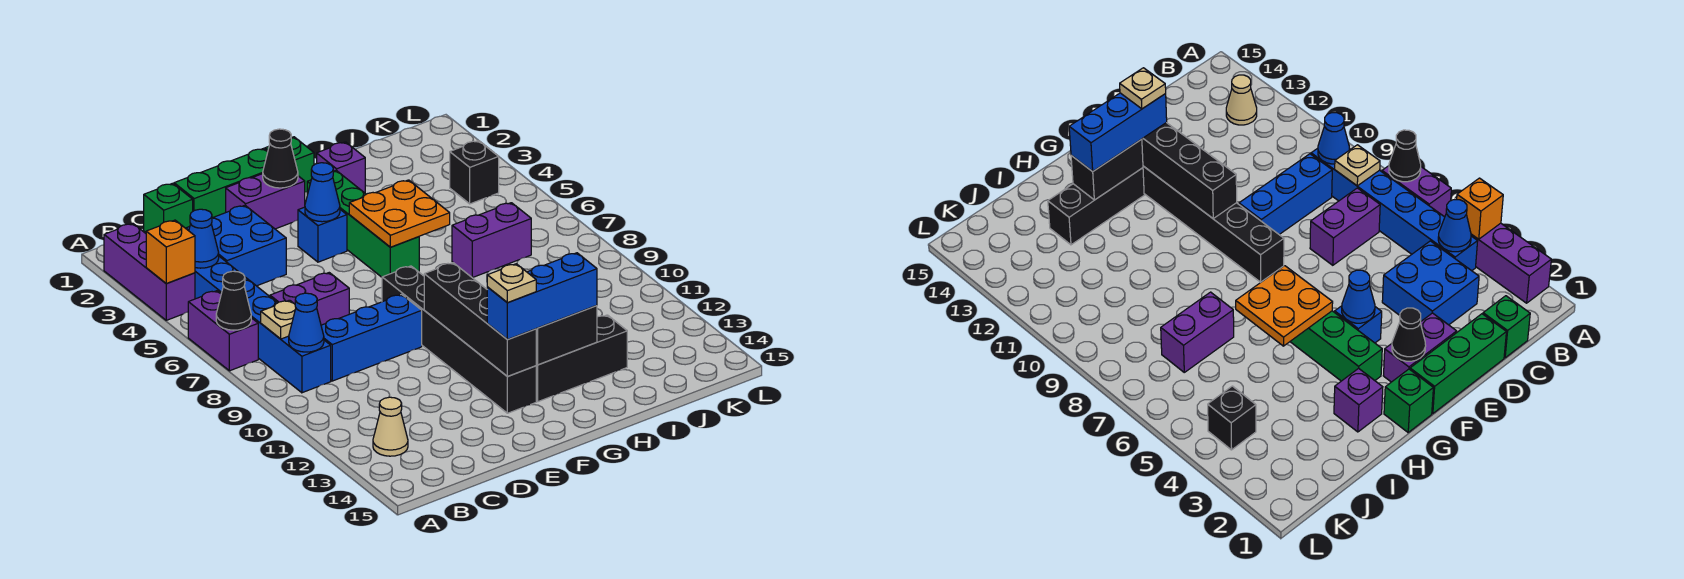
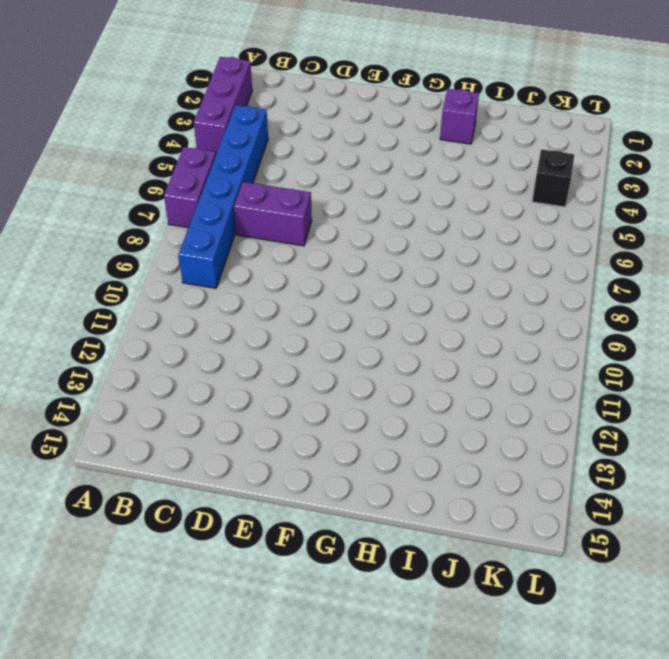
none -> tan 1x1 cone [373,397,408,456]
none -> green 1x1 brick [144,183,193,232]
none -> blue 2x2 brick [186,205,286,286]
none -> blue 1x3 brick [321,294,422,381]

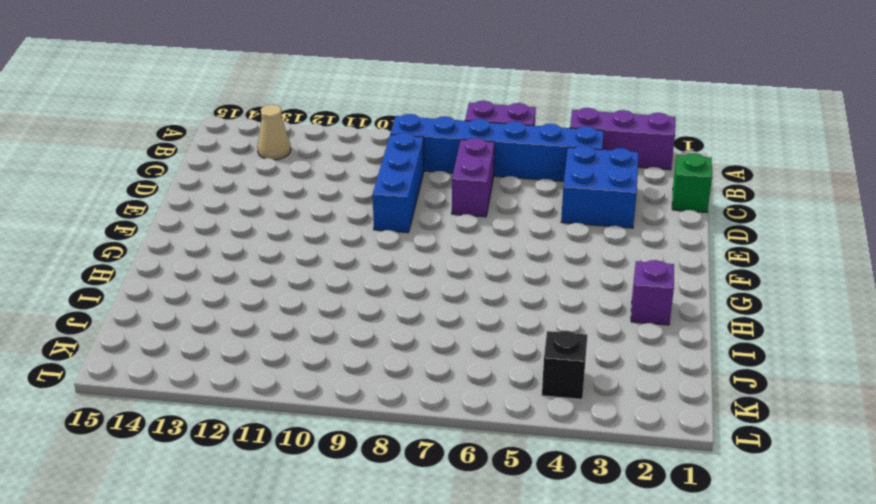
none -> green 1x3 brick [174,148,268,218]
none -> purple 1x2 brick [226,174,305,229]
none -> blue 1x1 brick [298,207,347,262]
none -> black 1x6 brick [382,266,536,413]

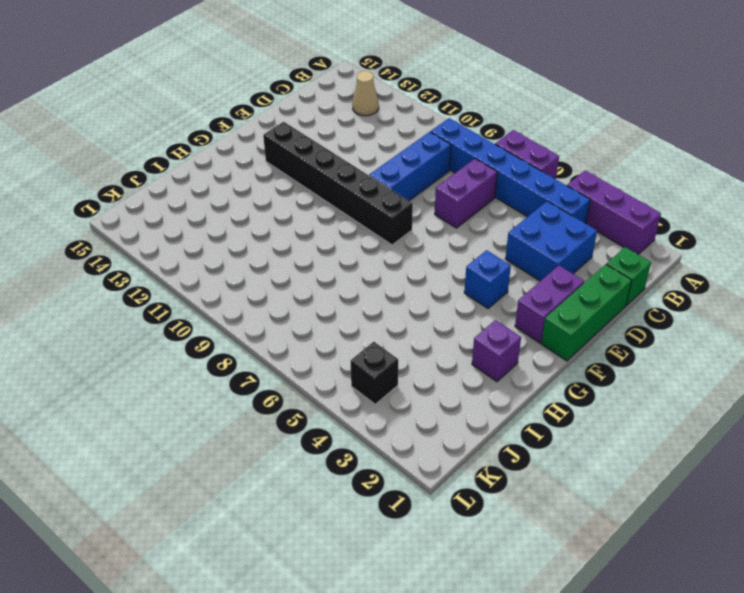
none -> green 1x1 brick [265,137,314,192]
none -> green 1x4 brick [307,170,419,277]
none -> black 1x3 brick [536,315,627,402]
none -> purple 1x2 brick [452,203,531,278]

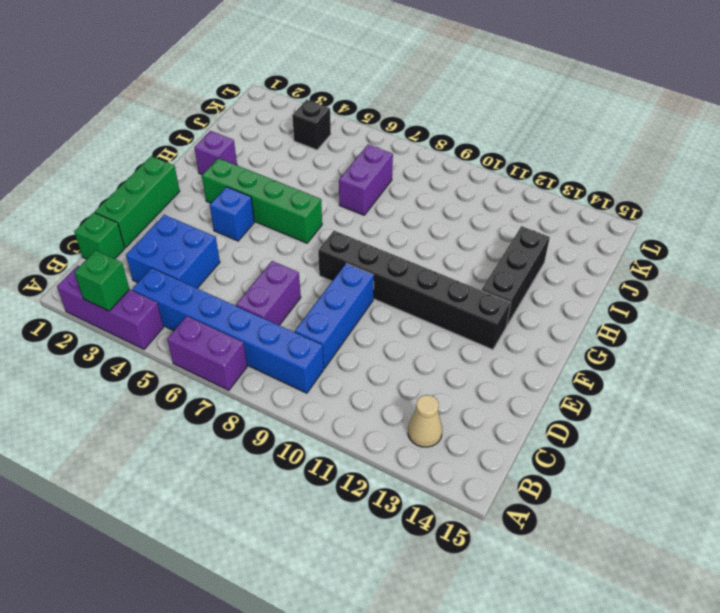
green 1x1 brick [74,251,129,311] -> green 1x1 brick moved to [265,137,314,192]
none -> purple 1x2 brick [226,174,305,229]
none -> orange 1x1 brick [146,220,195,284]
none -> black 1x1 cone [216,271,251,330]
none -> blue 1x1 cone [189,209,219,268]

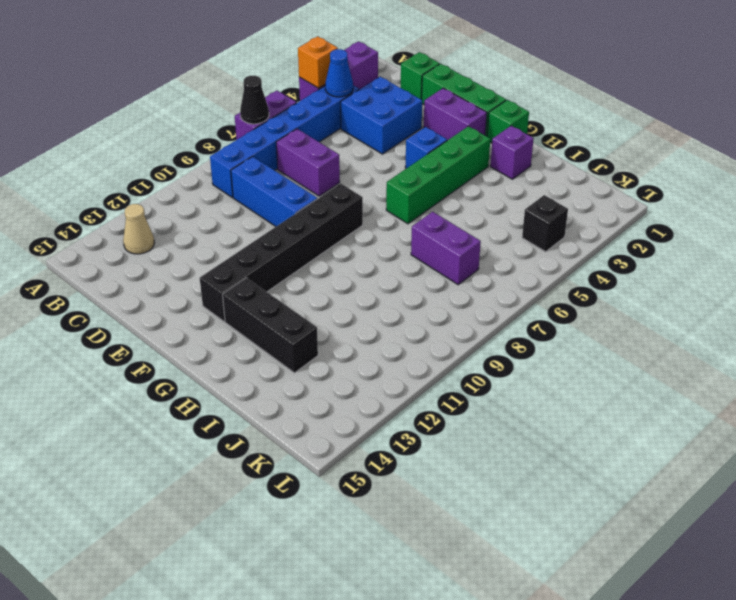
none -> tan 1x1 plate [261,300,296,339]
none -> blue 1x1 cone [289,293,324,352]
none -> black 1x1 cone [263,129,298,188]
none -> blue 1x1 cone [305,163,340,222]

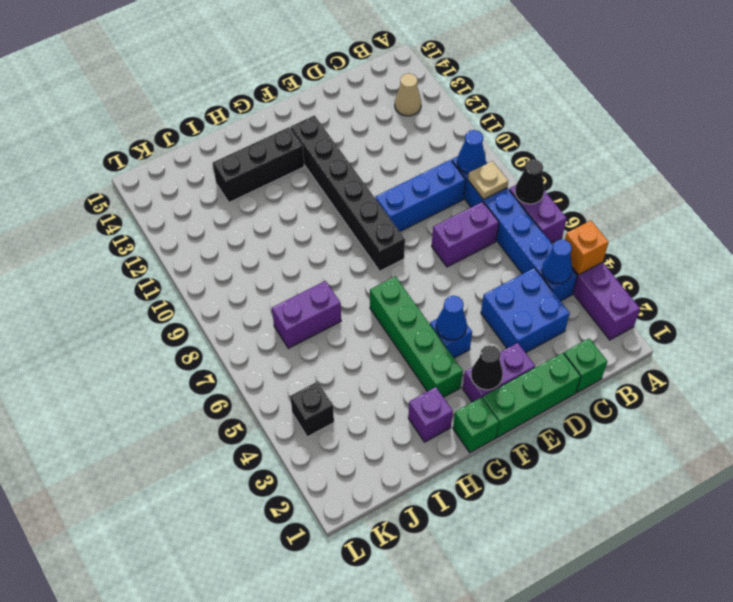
none -> black 1x4 brick [424,263,536,377]
none -> orange 2x2 plate [349,180,450,247]
none -> black 1x2 brick [536,306,597,365]
none -> blue 1x3 brick [487,253,597,339]

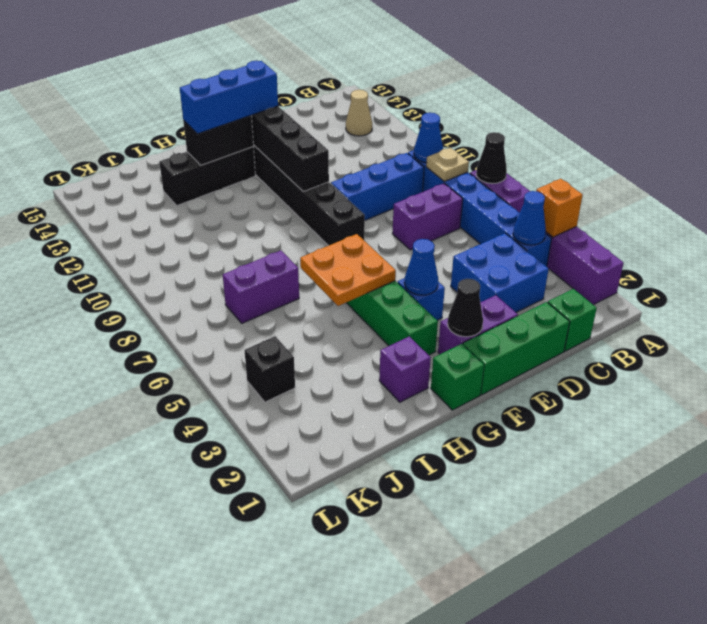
none -> tan 1x1 plate [487,264,536,303]

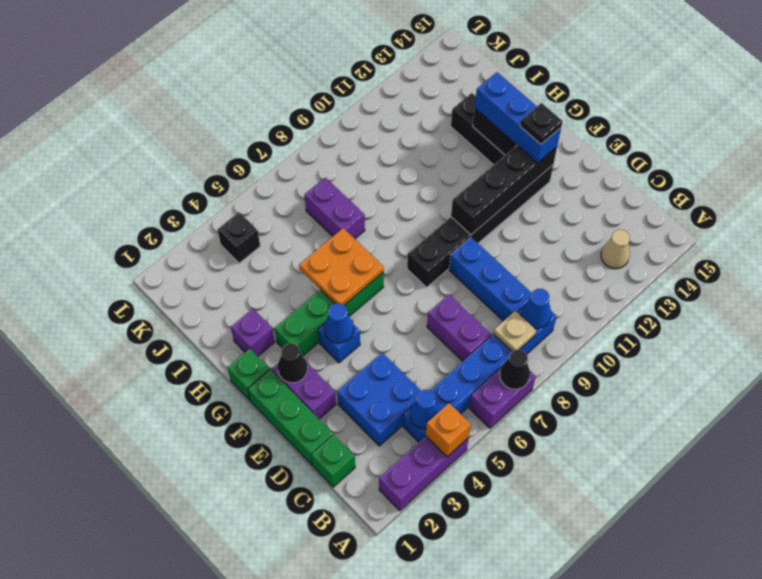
black 1x1 plate [520,103,563,144] -> tan 1x1 plate [487,264,536,303]

